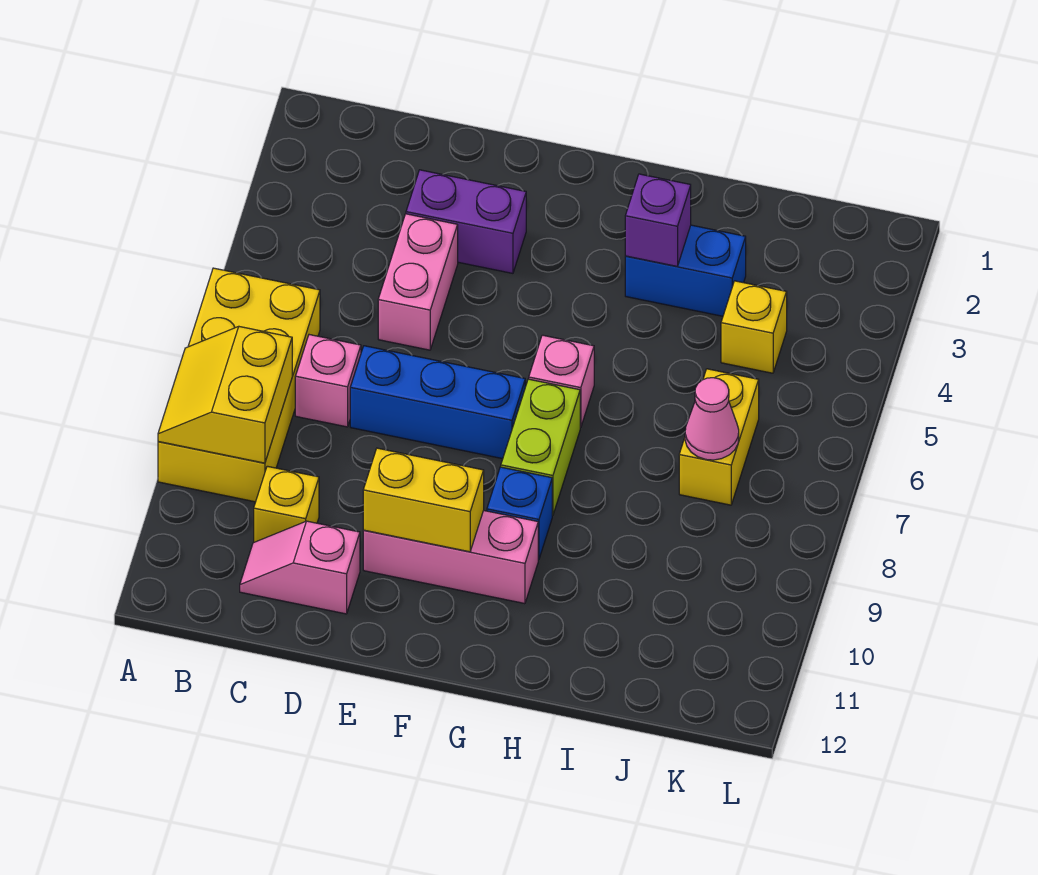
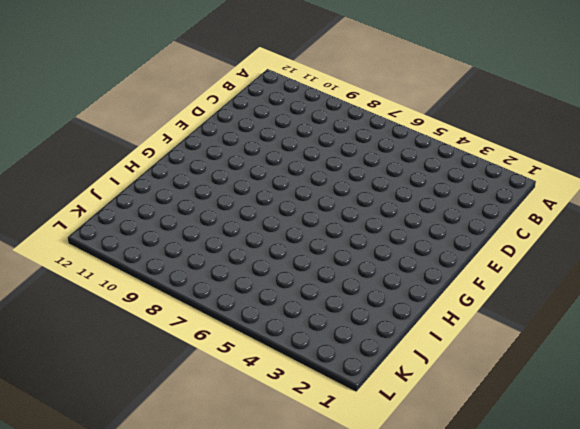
none -> yellow 2x4 brick [158,268,320,502]
none -> pink 1x1 brick [295,335,361,427]
none -> yellow 1x1 brick [254,466,319,542]

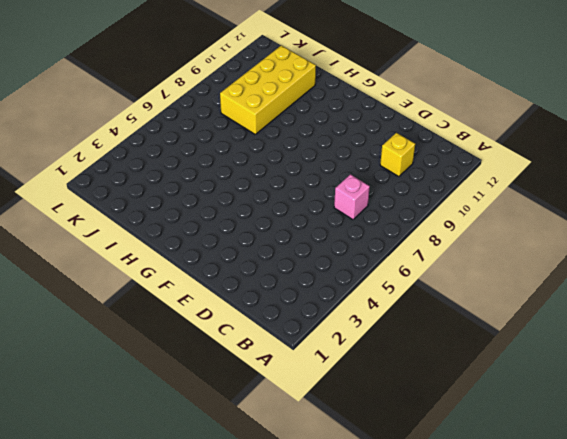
yellow 2x4 brick [220,45,316,134] -> yellow 2x4 brick moved to [158,268,320,502]
none -> pink 1x2 slope [240,521,360,614]
none -> purple 1x2 brick [406,170,526,273]
none -> pink 1x2 brick [378,214,458,350]

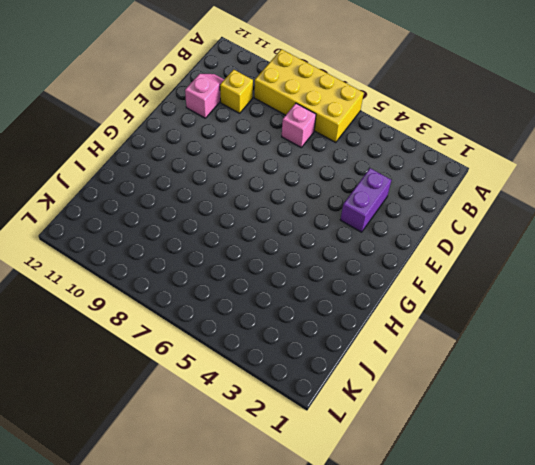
none -> pink 1x2 brick [378,214,458,350]
none -> blue 1x3 brick [350,346,525,459]
none -> pink 1x3 brick [363,511,538,604]

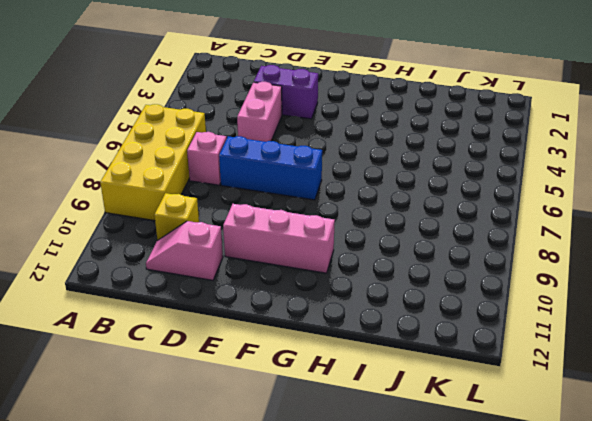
none -> pink 1x1 brick [529,335,594,428]
none -> lime 1x2 brick [501,379,580,516]
none -> blue 1x1 brick [487,467,552,560]

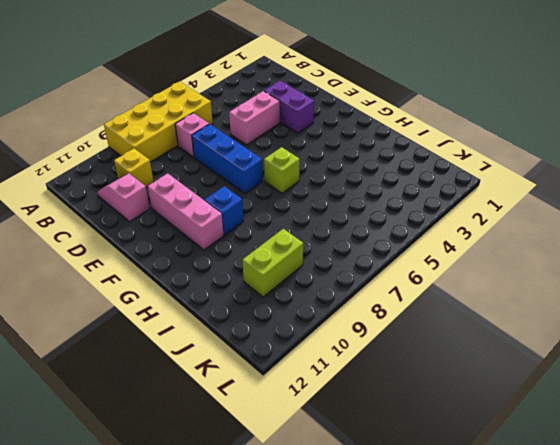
lime 1x1 brick [264,147,300,193] -> pink 1x1 brick [529,335,594,428]
lime 1x2 brick [242,229,303,297] -> lime 1x2 brick moved to [501,379,580,516]
none -> blue 1x2 brick [625,225,746,316]
none -> yellow 1x1 brick [721,281,787,373]
none -> yellow 1x2 brick [679,369,759,505]

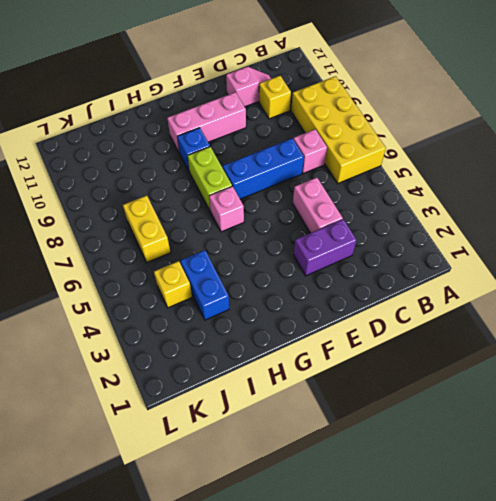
blue 1x2 brick [180,250,229,320] -> blue 1x2 brick turned to [625,225,746,316]
none -> yellow 2x2 slope [158,327,292,463]
none -> yellow 1x2 brick [363,448,484,552]
none -> purple 1x1 brick [625,174,691,266]

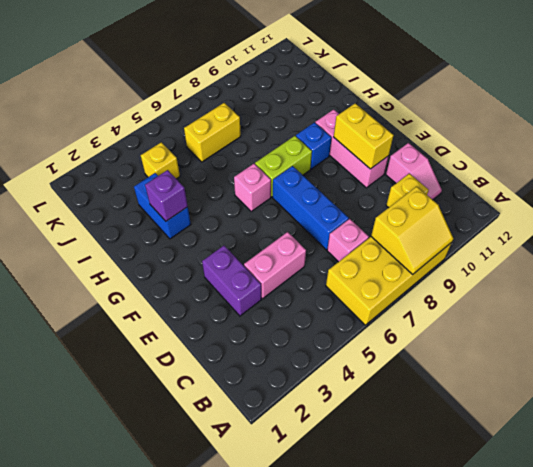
none -> pink 1x1 cone [685,378,739,460]

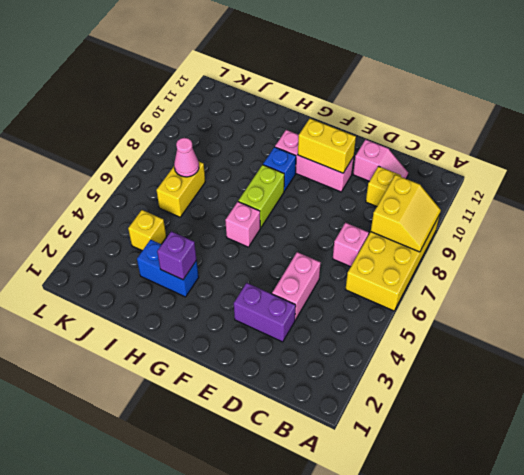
none -> blue 1x3 brick [350,346,525,459]

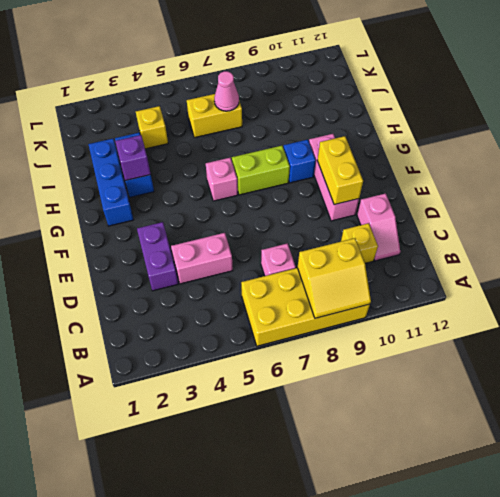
blue 1x3 brick [89,139,134,226] -> blue 1x3 brick moved to [350,346,525,459]

